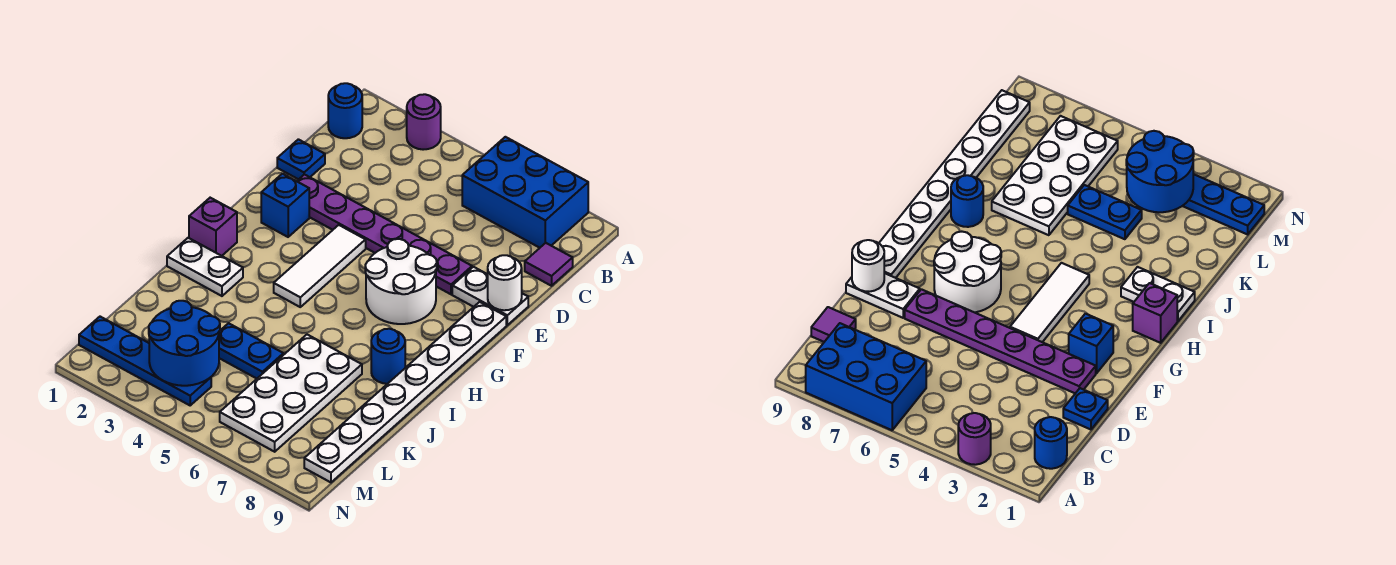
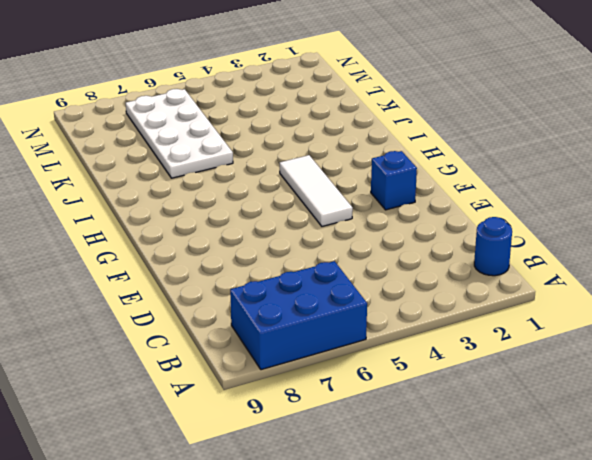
none -> purple 1x1 round brick [407,94,441,150]
none -> purple 1x1 tile [525,243,573,286]
none -> blue 1x1 plate [277,139,325,179]

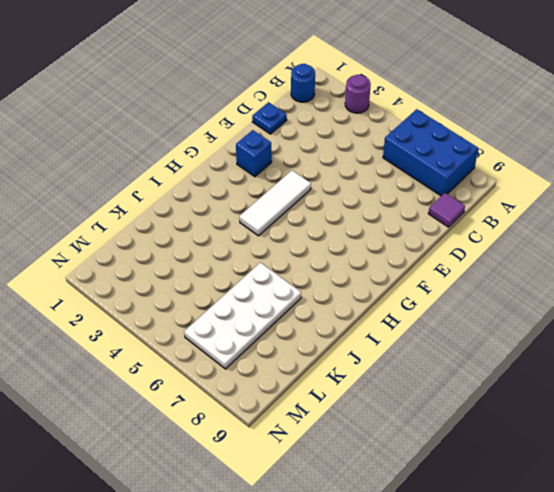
none -> purple 1x6 plate [297,175,472,294]
none -> white 1x2 plate [452,267,528,325]
none -> white 2x2 round brick [365,239,437,324]

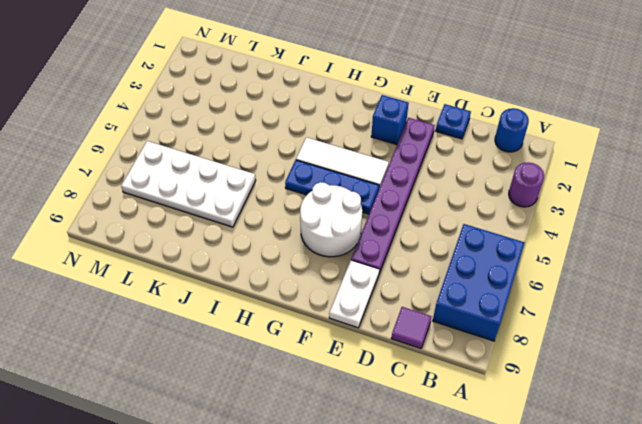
blue 1x3 plate [285,160,379,214] -> none
none -> white 1x8 plate [304,302,506,482]
none -> purple 1x1 brick [189,198,237,256]
none -> white 1x2 plate [167,238,243,296]

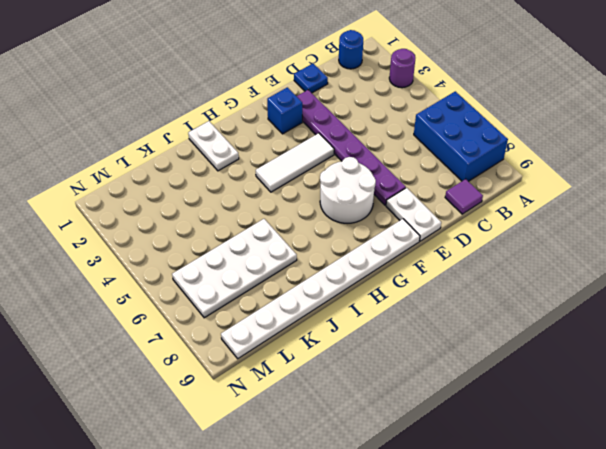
none -> purple 1x1 brick [189,198,237,256]
none -> blue 1x1 round brick [371,329,405,384]
none -> blue 1x2 plate [219,323,283,379]

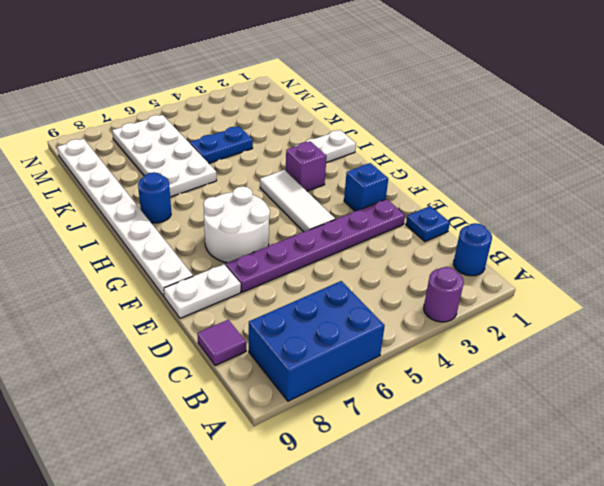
purple 1x1 brick [286,141,327,191] -> purple 1x1 brick moved to [189,198,237,256]
none -> blue 1x4 plate [79,317,211,405]
none -> white 1x1 round brick [488,255,522,310]
none -> blue 2x2 round brick [149,301,220,386]

